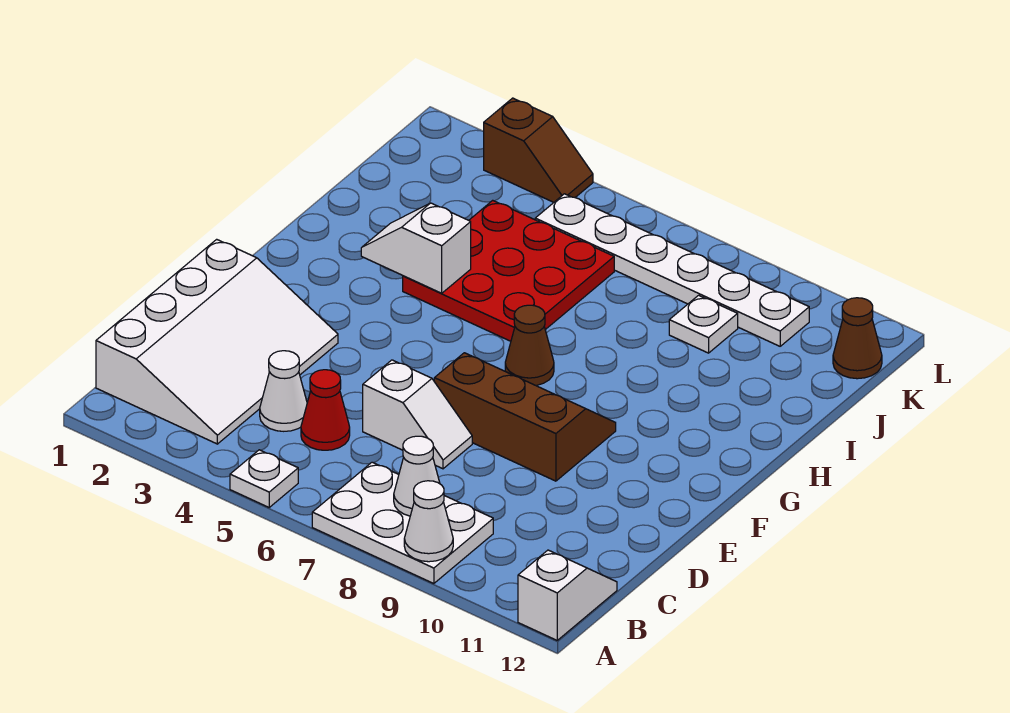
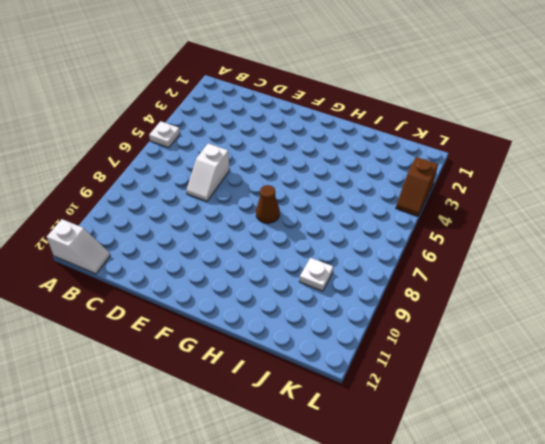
none -> white 2x3 plate [312,462,493,584]
none -> white 3x4 slope [96,239,338,444]
none -> white 1x1 cone [260,351,307,431]

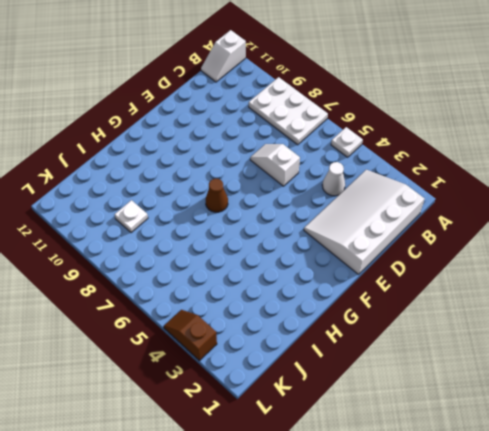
none -> red 1x1 cone [301,370,350,450]
none -> brown 2x3 slope [434,353,616,481]
none -> red 3x3 plate [403,200,614,341]

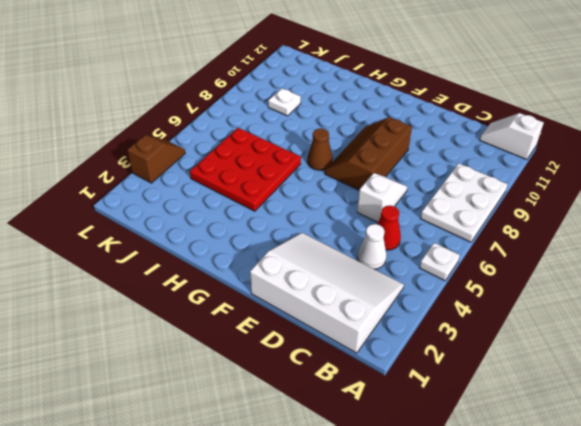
none -> white 1x6 plate [535,194,809,346]
none -> brown 1x1 cone [833,298,882,379]
none -> white 1x1 cone [404,481,453,562]

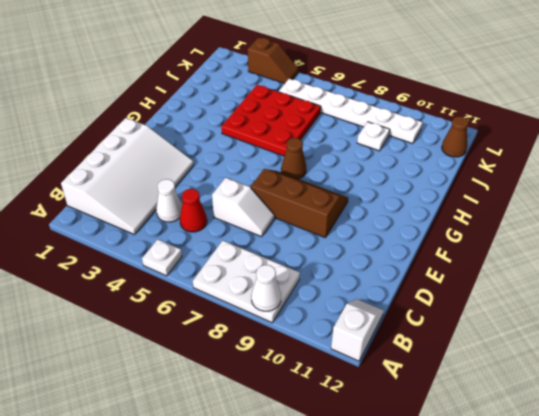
none -> white 1x1 cone [394,436,440,516]
none -> white 1x2 slope [361,203,471,293]

